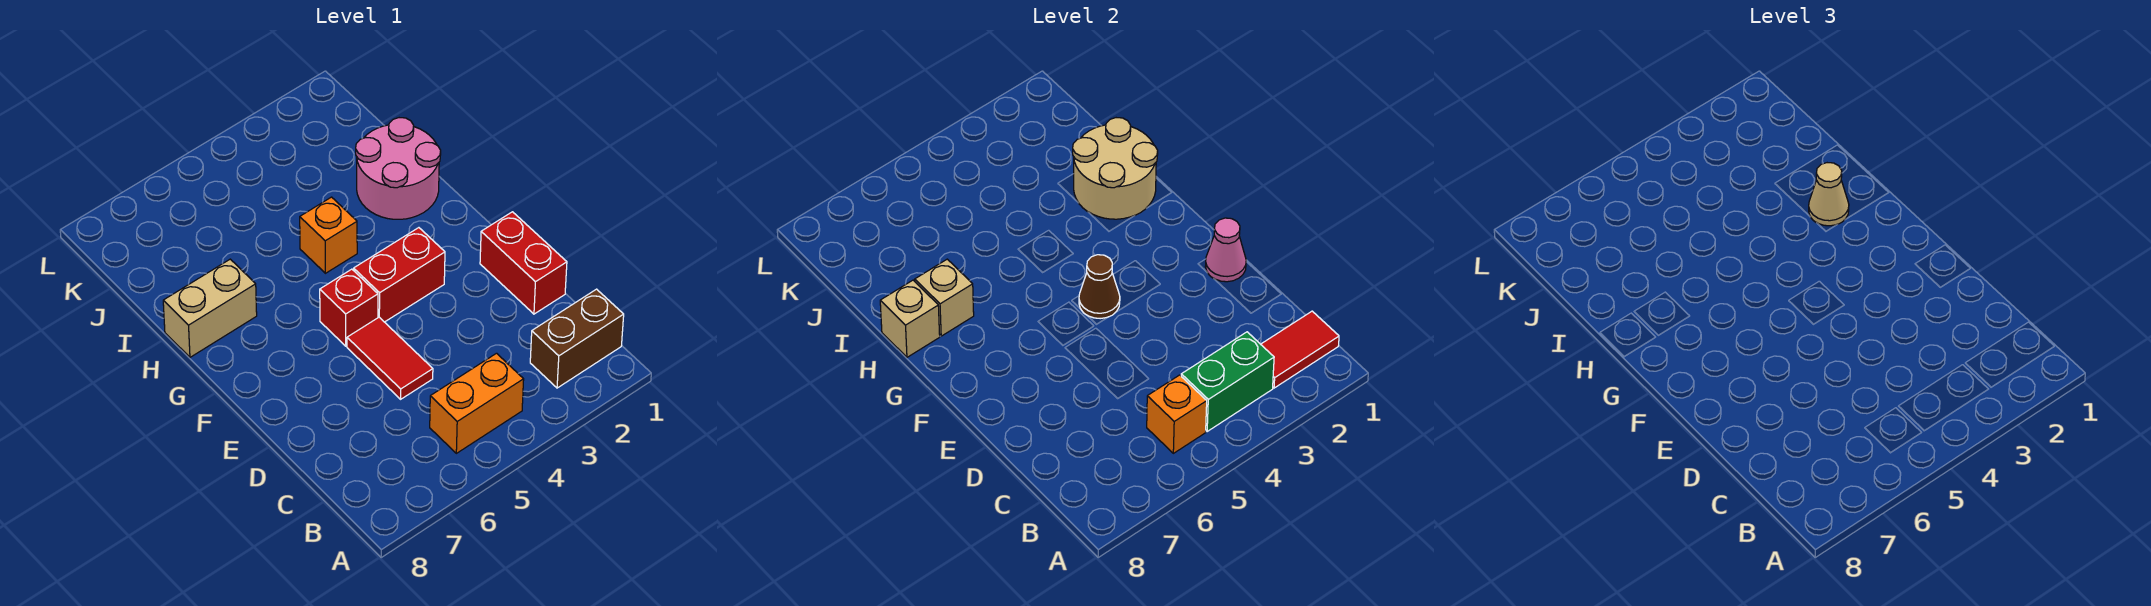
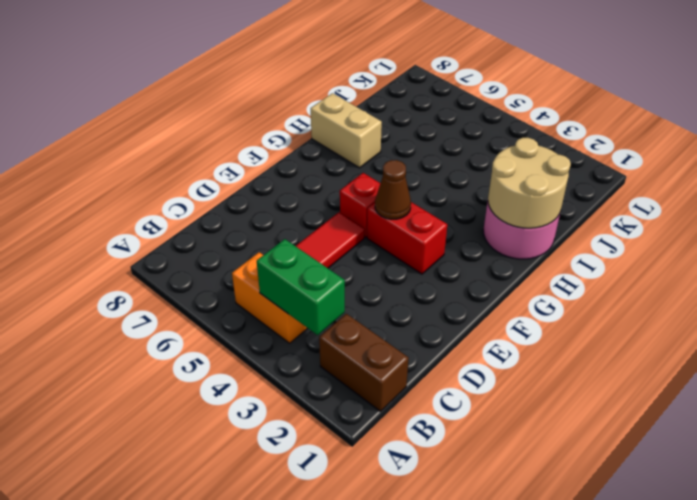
none -> red 1x2 brick [480,212,567,314]
none -> orange 1x1 brick [300,197,357,273]
none -> red 1x2 tile [1261,311,1339,388]

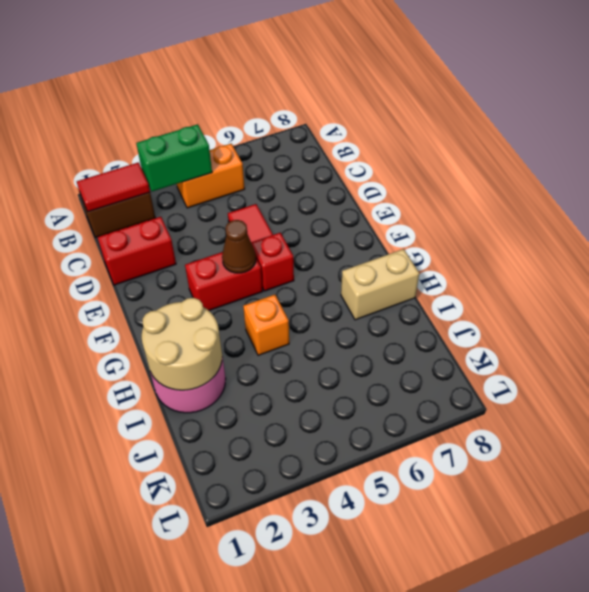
red 1x2 brick [98,217,176,285] -> red 1x2 brick turned to [480,212,567,314]
none -> orange 1x1 brick [1147,375,1207,453]
none -> pink 1x1 cone [1205,218,1246,282]
none -> tan 1x1 brick [915,259,974,336]

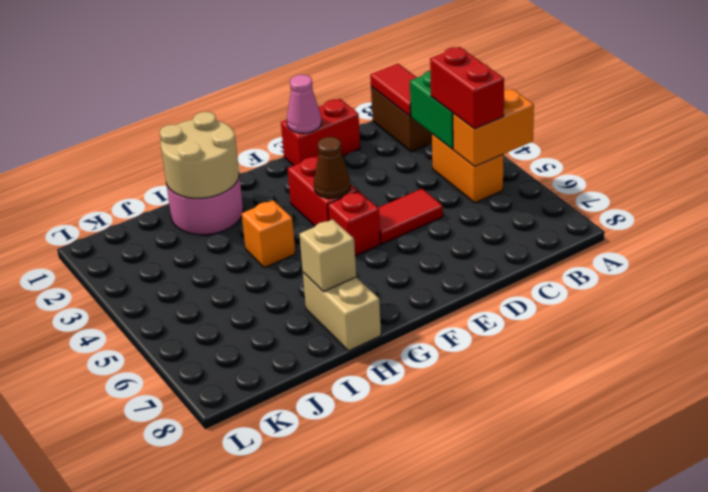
orange 1x2 brick [453,89,534,167] -> orange 1x1 brick [1147,375,1207,453]
red 1x2 brick [430,47,504,129] -> none
none -> tan 1x1 brick [880,280,940,357]
none -> tan 1x1 cone [1809,163,1849,226]

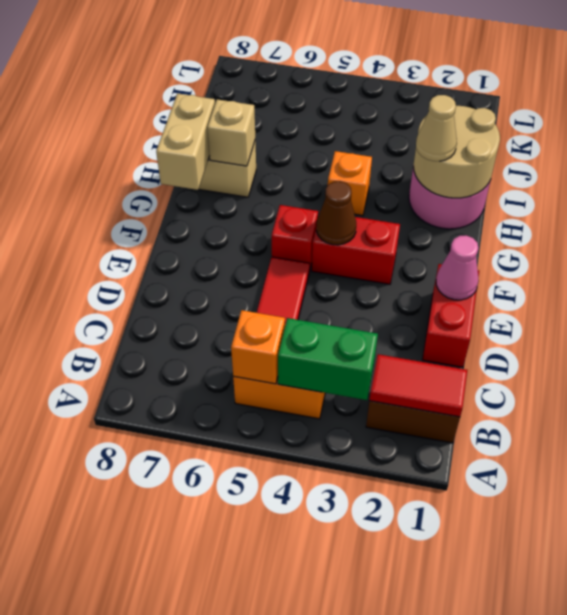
tan 1x2 brick [156,94,215,190] -> tan 1x1 brick [880,280,940,357]

